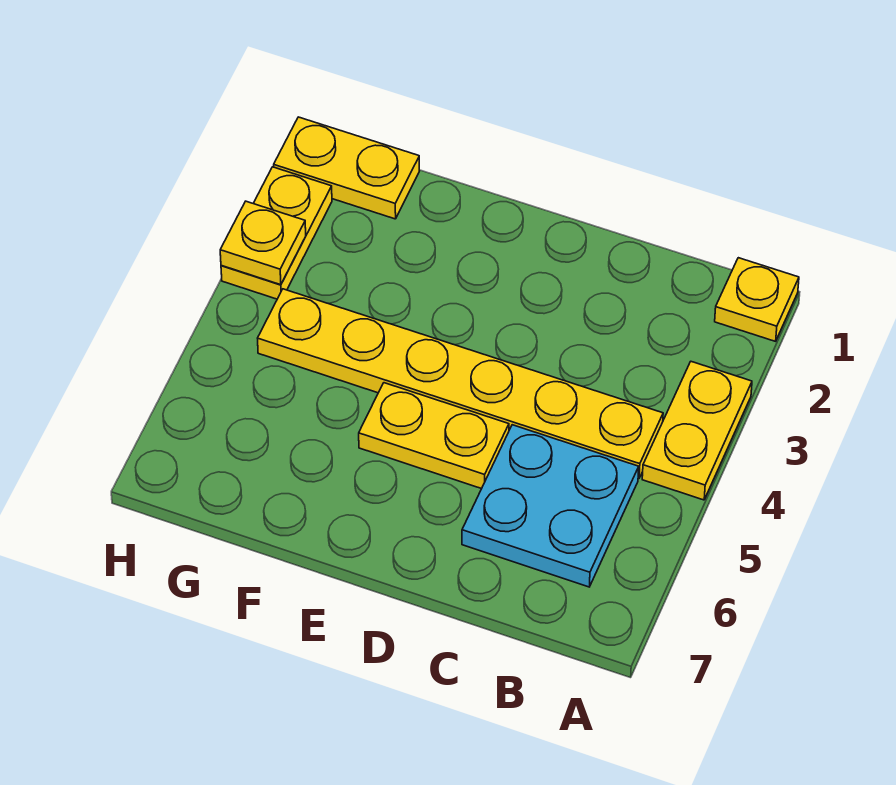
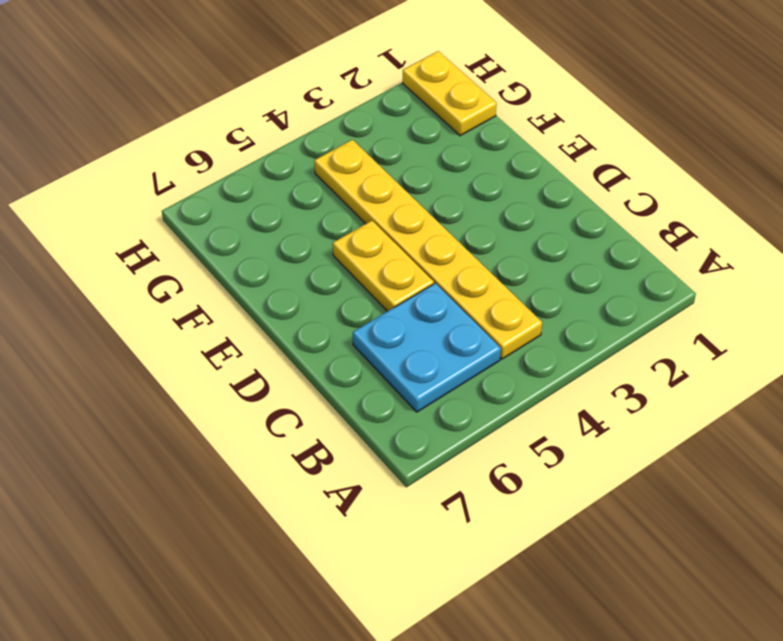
none -> yellow 1x1 plate [715,258,799,341]
none -> yellow 1x2 plate [642,362,752,500]

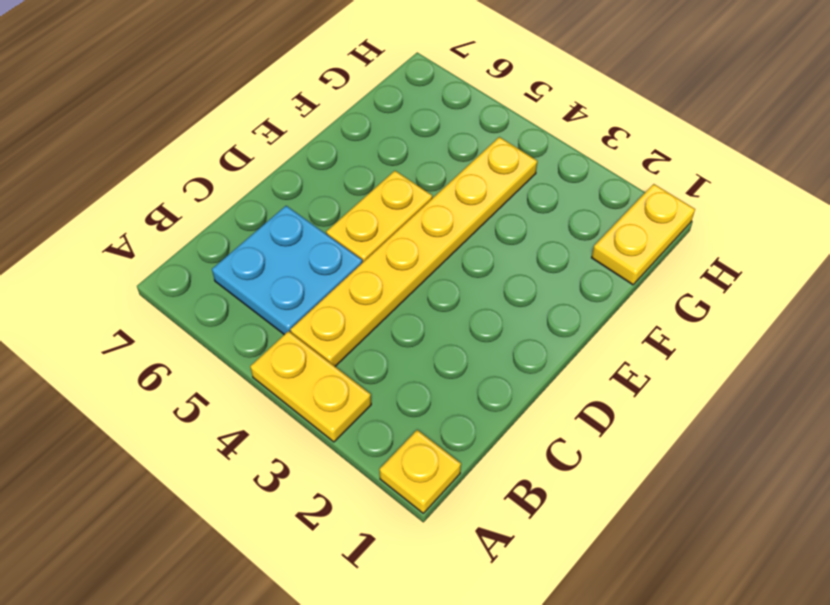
none -> yellow 1x2 plate [221,167,332,299]
none -> yellow 1x1 plate [220,201,306,285]

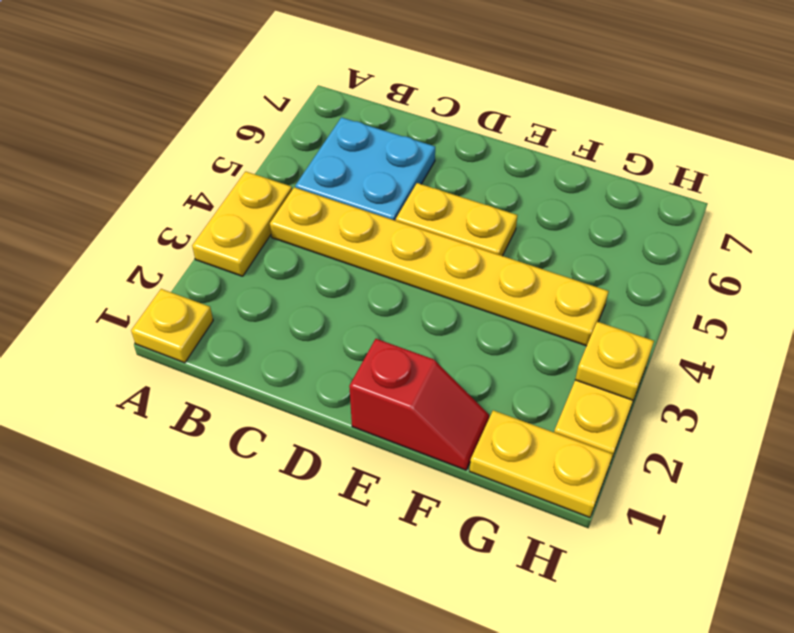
red 1x2 slope [349,339,489,470] -> none

